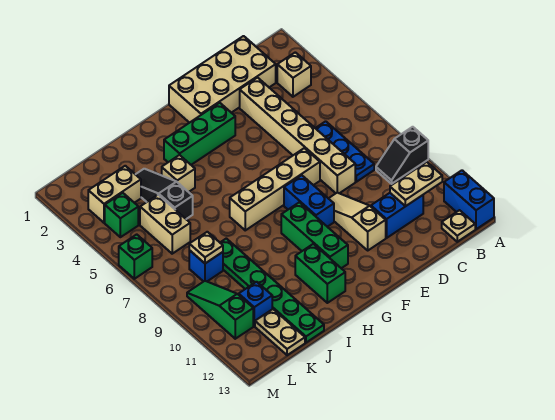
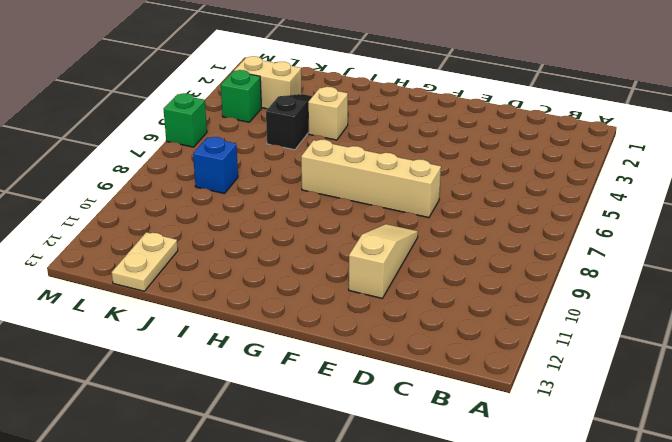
none -> black 1x2 slope [376,127,428,184]
none -> blue 1x2 brick [444,170,494,229]
none -> tan 1x1 brick [277,52,311,97]

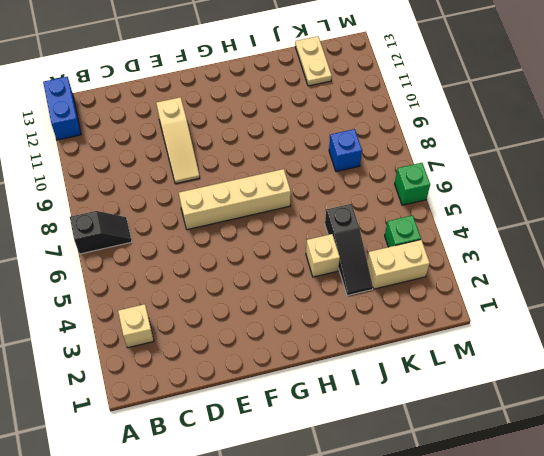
black 1x2 slope [70,211,132,254] -> black 1x2 slope moved to [376,127,428,184]
none -> tan 1x1 plate [442,210,475,242]
none -> tan 2x4 brick [169,36,276,123]
none -> blue 1x3 plate [315,121,374,182]

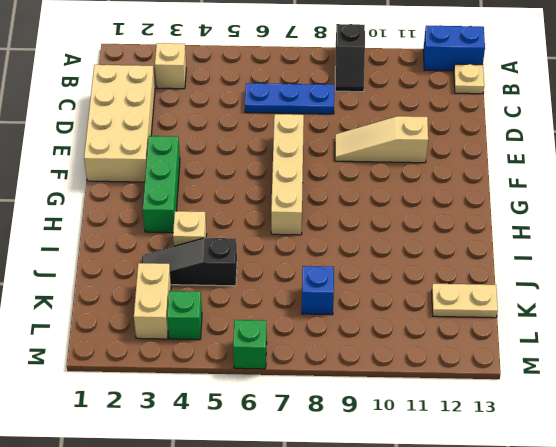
none -> blue 1x2 brick [371,193,423,238]
none -> tan 1x6 brick [240,78,355,193]
none -> blue 1x2 brick [284,175,334,227]

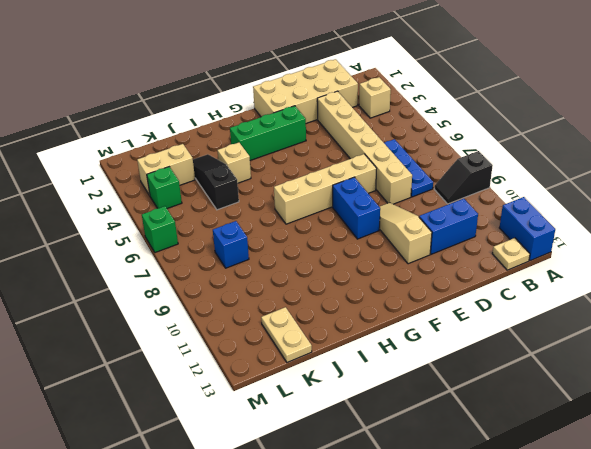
none -> green 1x3 brick [281,202,348,268]
none -> green 1x2 brick [295,244,345,303]
none -> green 1x6 plate [220,238,324,343]

